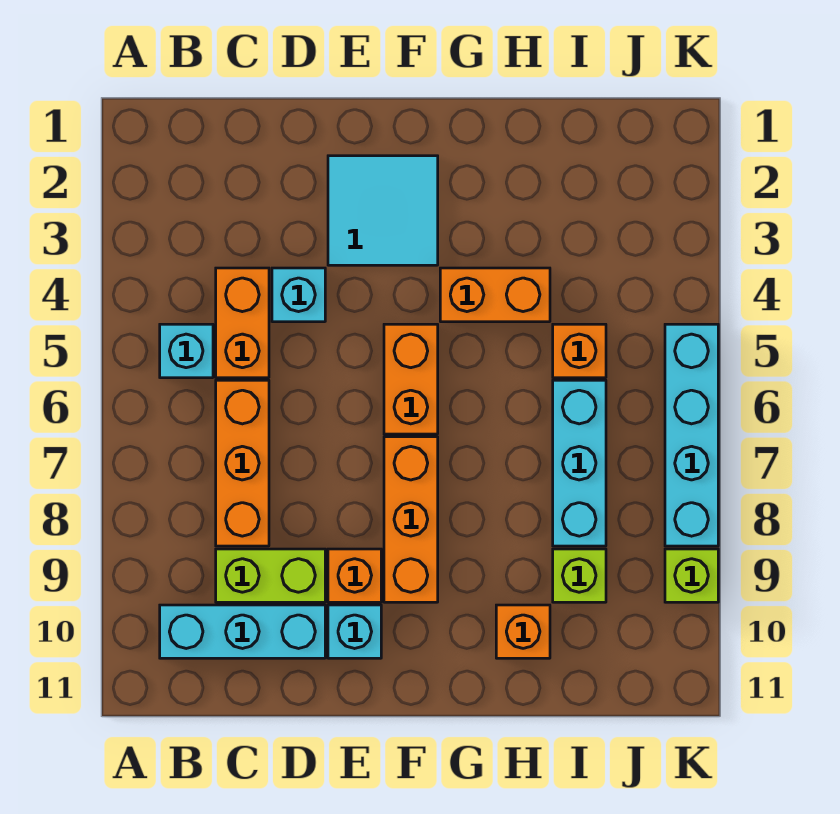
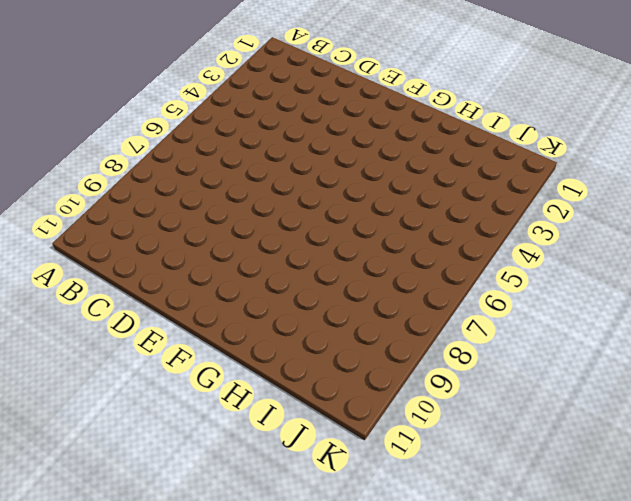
none -> cyan 1x1 brick [160,324,213,378]
none -> cyan 1x3 brick [160,605,325,658]
none -> orange 1x2 brick [216,268,269,378]

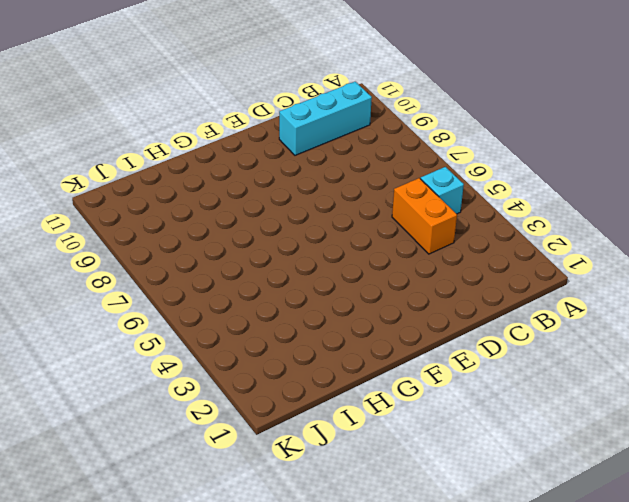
none -> orange 1x3 brick [216,380,269,546]
none -> lime 1x2 brick [216,549,325,602]
none -> cyan 1x1 brick [272,268,325,322]

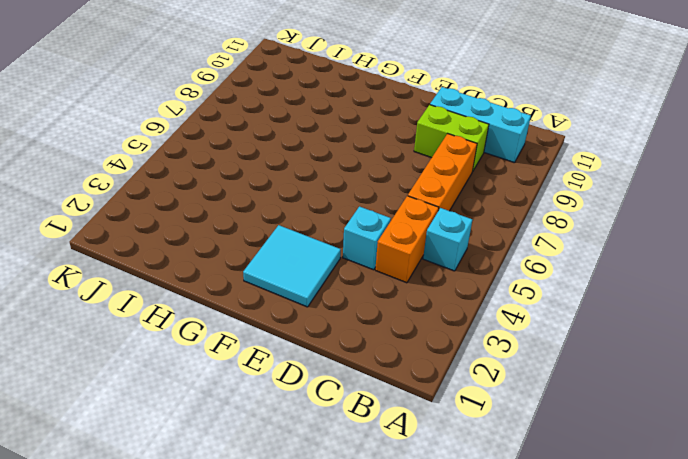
none -> orange 1x1 brick [328,549,381,602]
none -> cyan 1x1 brick [328,605,381,658]
none -> orange 1x2 brick [384,324,438,434]

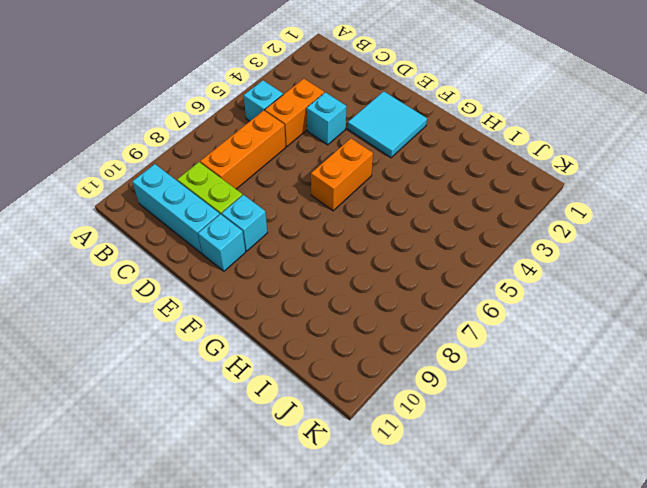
cyan 1x1 brick [222,195,268,251] -> orange 1x1 brick [328,549,381,602]
none -> orange 1x3 brick [384,437,438,602]
none -> orange 1x2 brick [440,268,550,322]
none -> orange 1x1 brick [496,605,550,658]

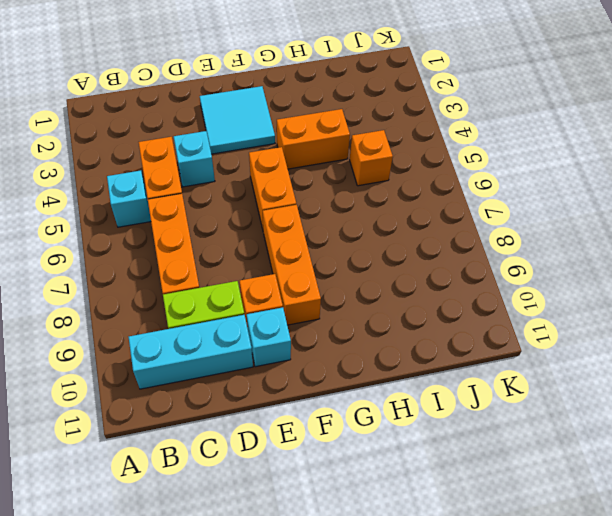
none -> orange 1x1 brick [496,605,550,658]
none -> cyan 1x3 brick [553,380,606,546]
none -> lime 1x1 brick [553,549,606,602]

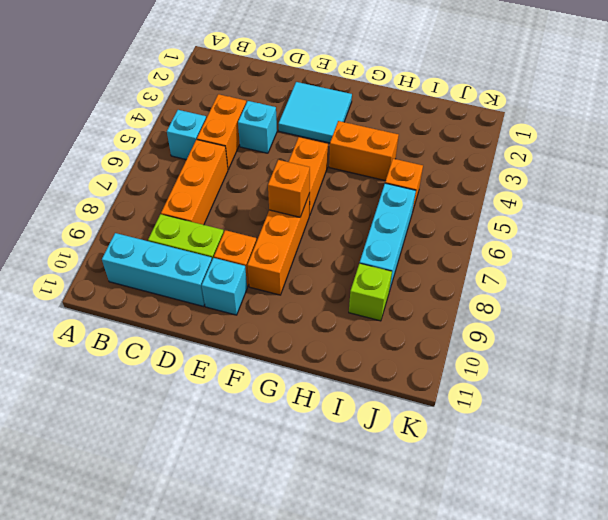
orange 1x1 brick [268,160,310,217] -> orange 1x1 brick moved to [496,605,550,658]
none -> cyan 1x4 brick [665,324,718,546]
none -> lime 1x1 brick [665,549,718,602]

